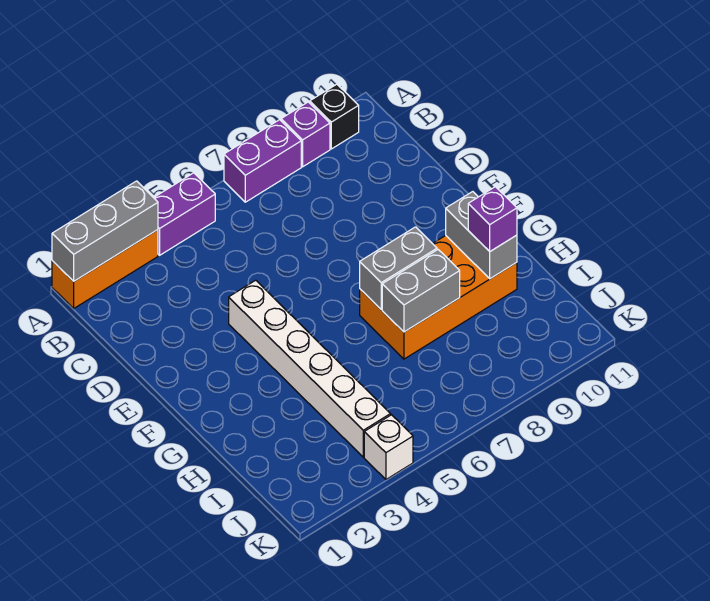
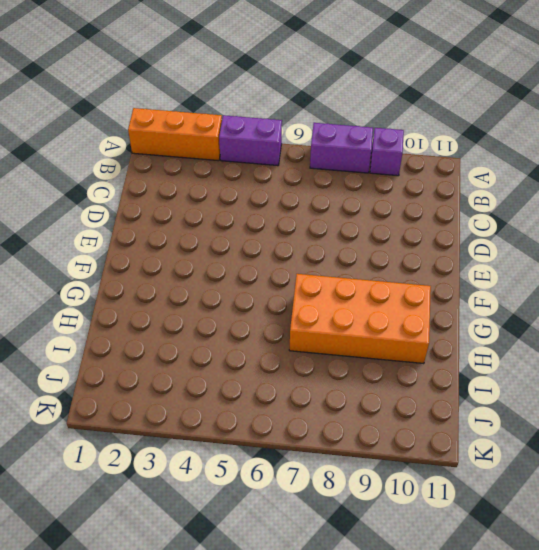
none -> black 1x1 brick [310,84,359,149]
none -> white 1x6 brick [229,280,391,457]
none -> white 1x1 brick [364,415,413,479]

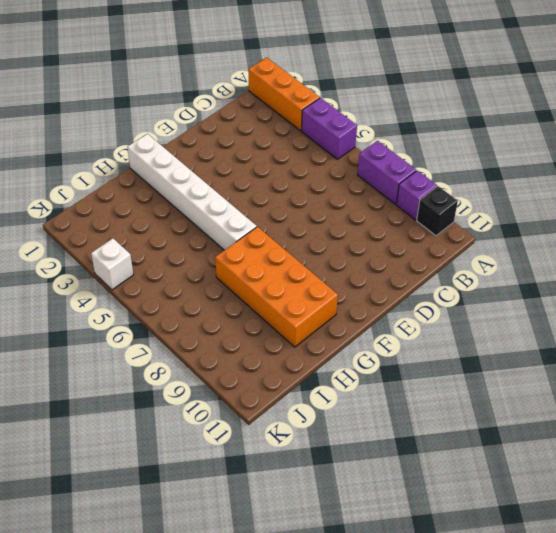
white 1x6 brick [127,134,257,250] -> white 1x6 brick turned to [229,280,391,457]
none -> grey 1x3 brick [52,181,158,281]
none -> grey 1x2 brick [360,227,437,309]
none -> grey 1x2 brick [446,192,517,279]

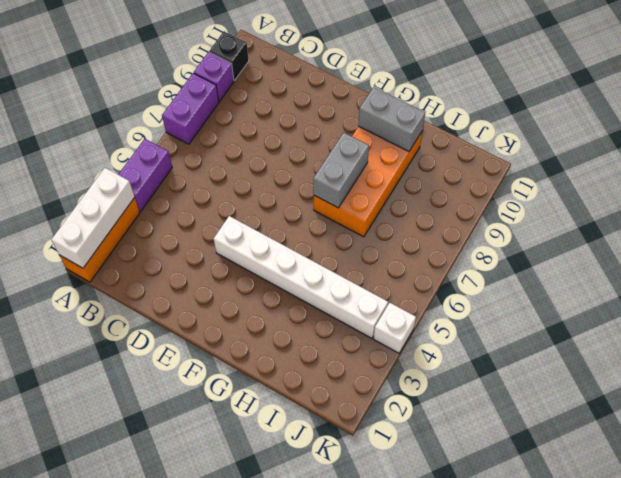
white 1x3 brick [51,168,135,268] -> grey 1x3 brick [52,181,158,281]
none -> grey 1x2 brick [382,250,460,332]
none -> purple 1x1 brick [468,187,517,251]

